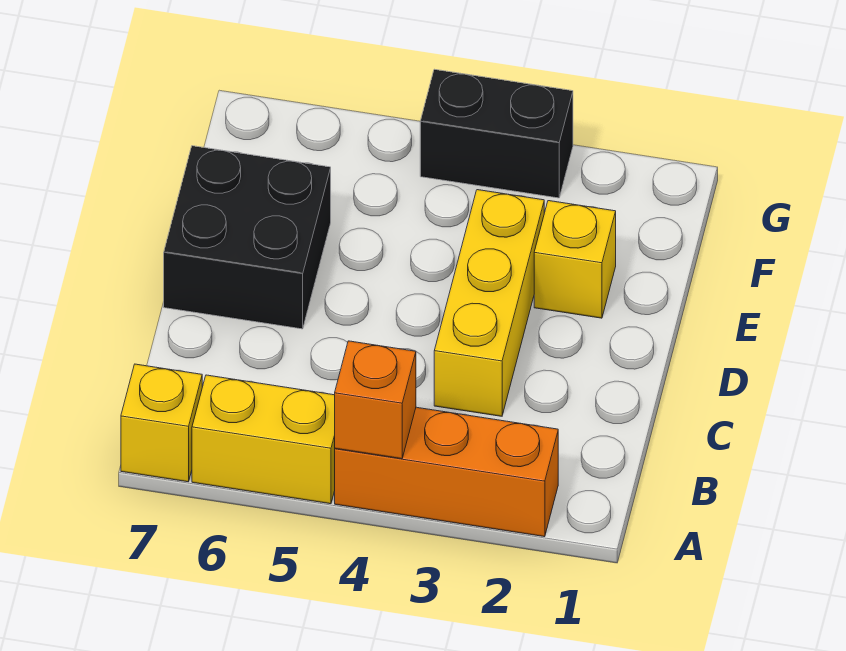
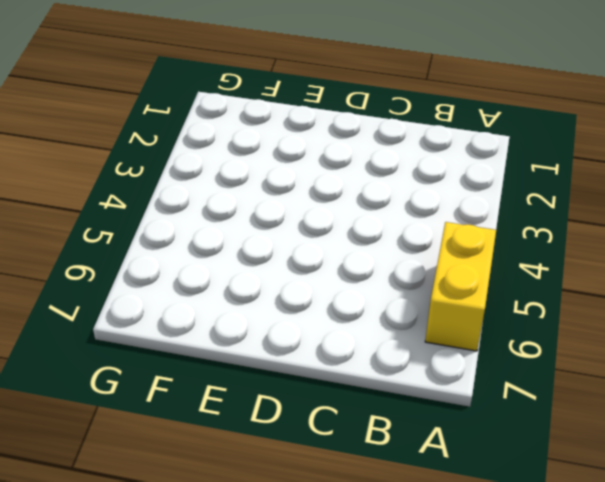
none -> orange 1x3 brick [335,407,558,537]
none -> yellow 1x1 brick [121,364,202,482]

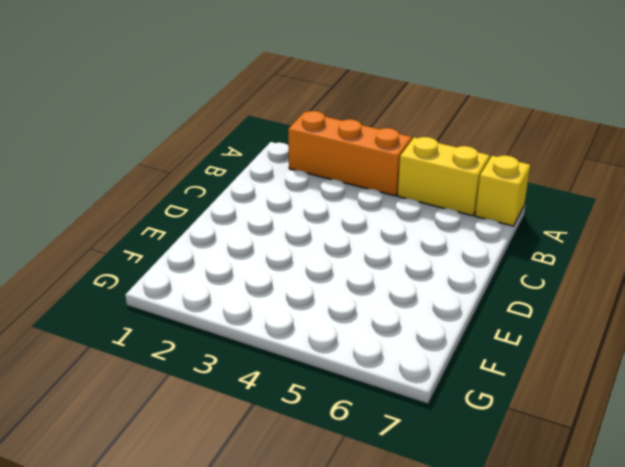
none -> yellow 1x3 brick [434,190,544,416]
none -> black 2x2 brick [164,146,331,329]

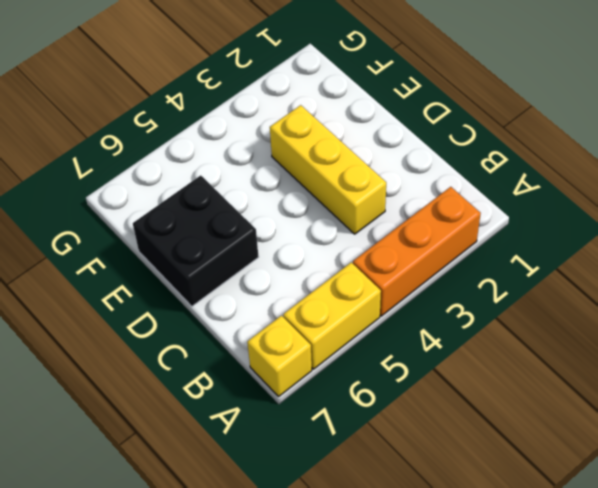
none -> yellow 1x1 brick [534,201,616,318]
none -> black 1x2 brick [420,69,573,198]

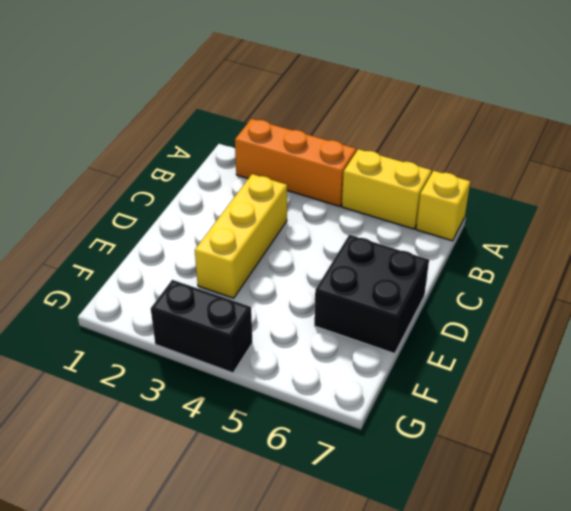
none -> yellow 1x1 brick [534,201,616,318]
none -> orange 1x1 brick [335,341,416,459]

